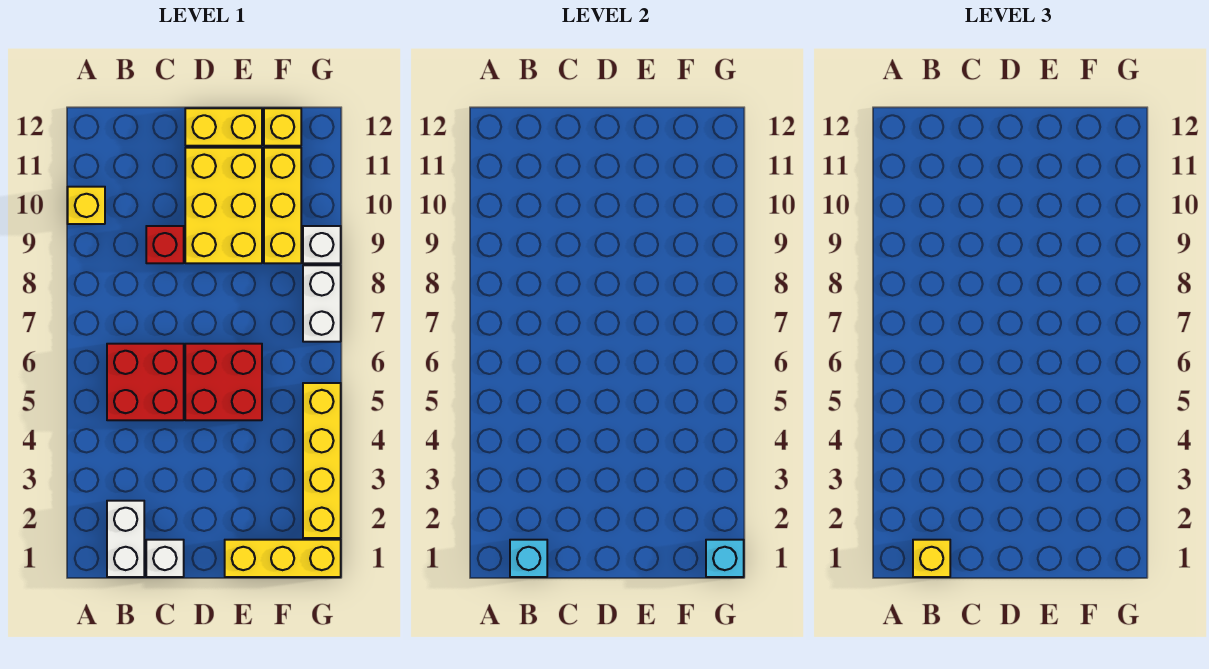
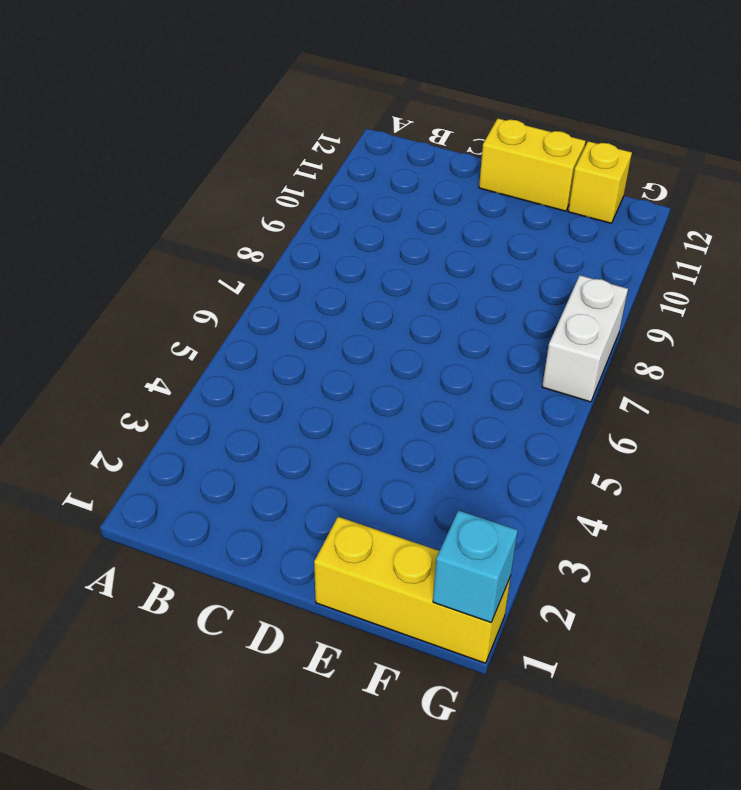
none -> yellow 1x1 brick [68,187,105,224]
none -> white 1x2 brick [107,501,144,577]
none -> red 2x2 brick [107,344,184,420]

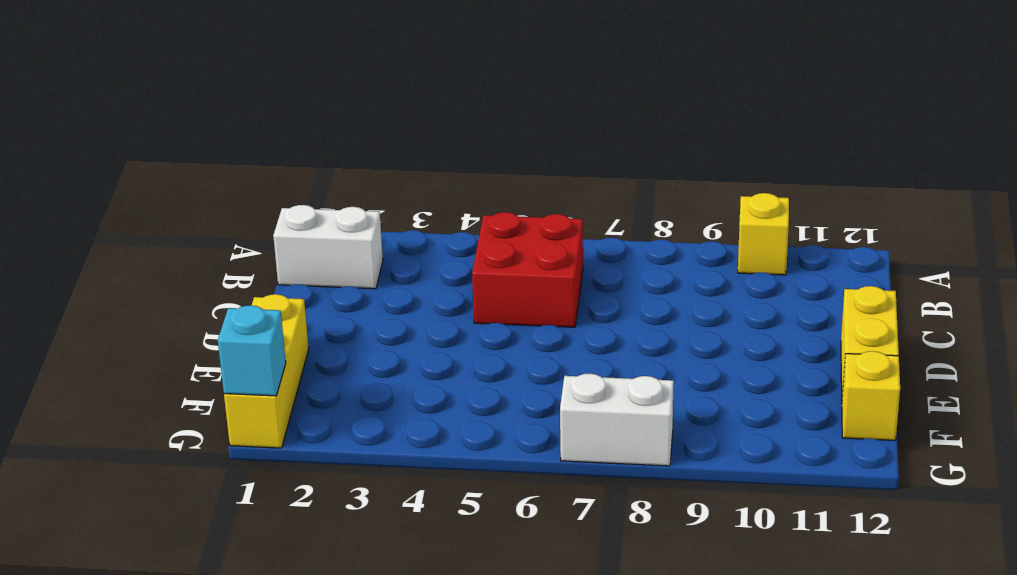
none -> white 1x1 brick [146,540,184,577]
none -> red 1x1 brick [146,226,184,263]
none -> red 2x2 brick [185,344,262,420]

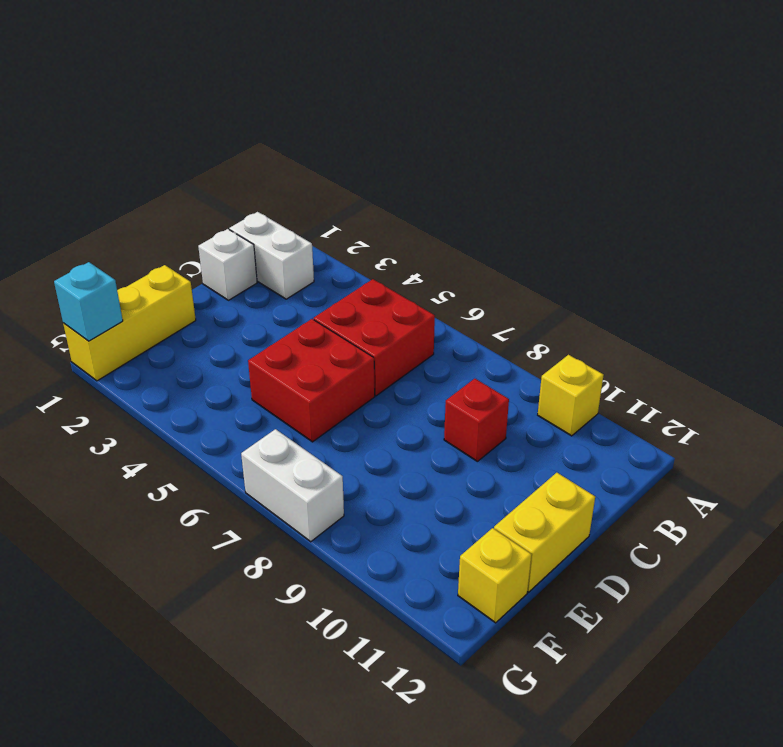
none -> yellow 2x3 brick [185,148,262,263]
none -> yellow 1x3 brick [264,148,301,263]
none -> yellow 1x4 brick [303,383,341,538]

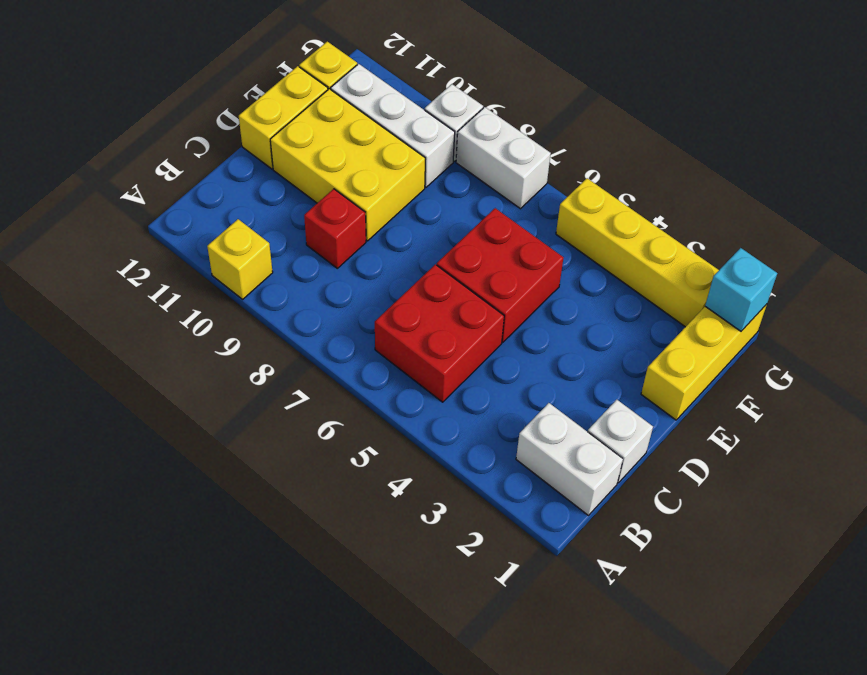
white 1x3 brick [331,64,455,187] -> yellow 1x3 brick [264,148,301,263]
none -> cyan 1x1 brick [510,540,547,577]
none -> yellow 1x1 brick [913,540,950,577]

